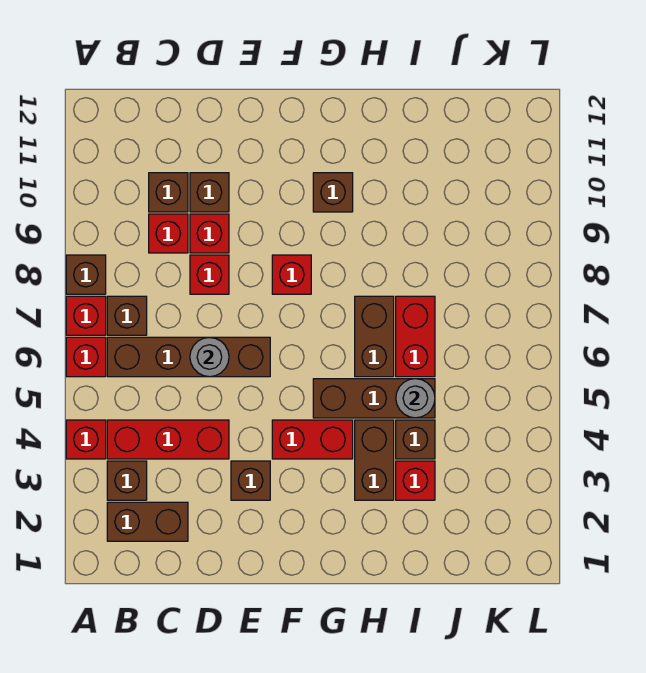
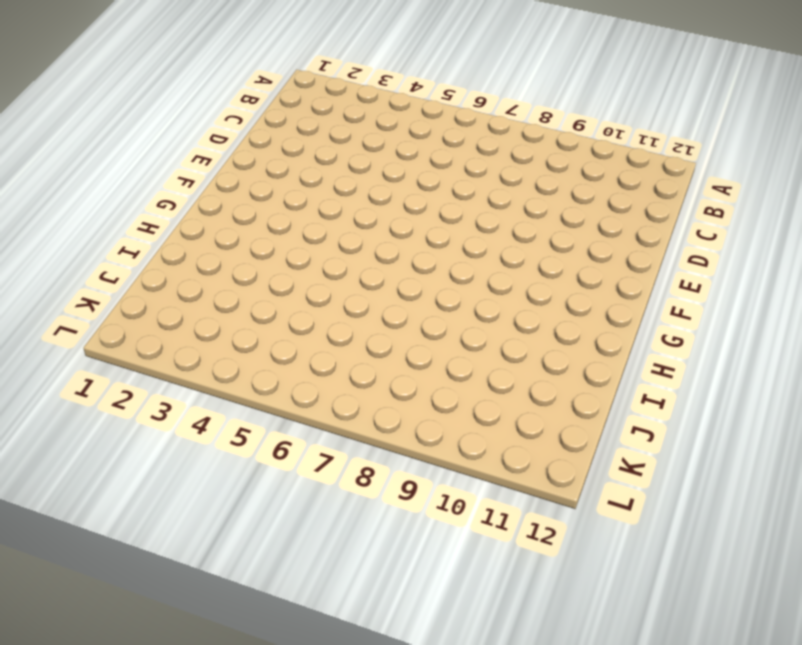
none -> red 1x1 brick [66,420,106,459]
none -> red 1x1 brick [66,337,106,377]
none -> red 1x1 brick [66,296,106,335]

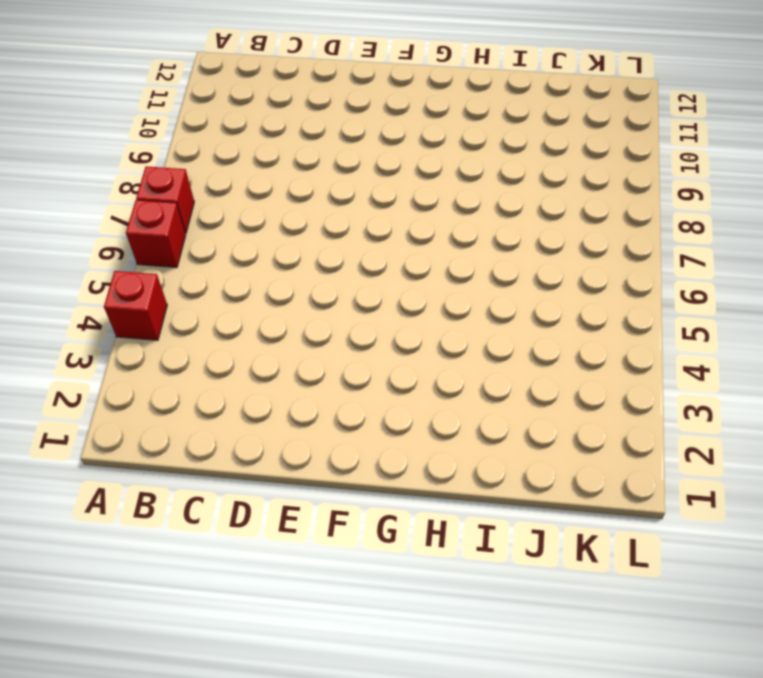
none -> brown 1x1 brick [66,255,106,294]
none -> brown 1x2 brick [107,502,188,541]
none -> brown 1x1 brick [107,461,147,500]

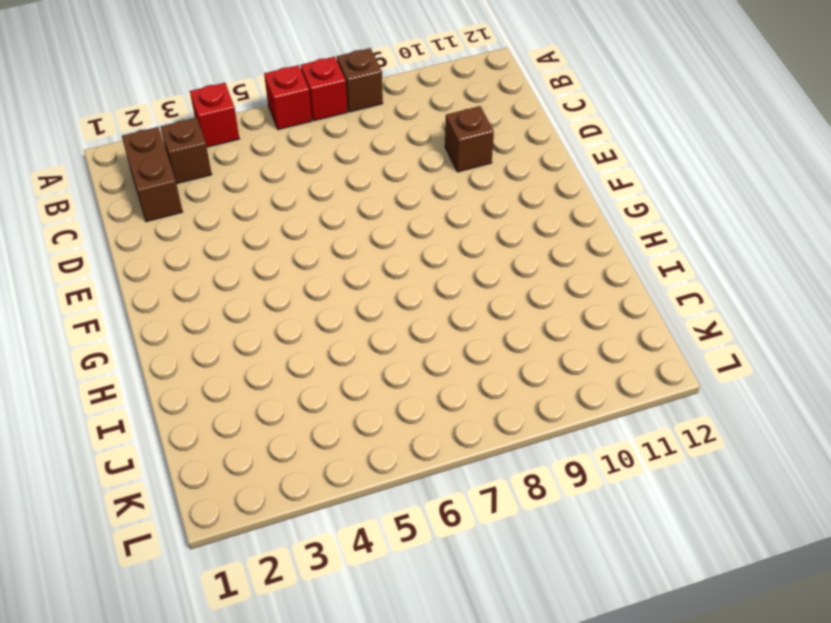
none -> red 1x3 brick [107,420,229,459]
none -> brown 1x4 brick [107,337,270,377]
none -> brown 1x1 brick [107,296,147,335]

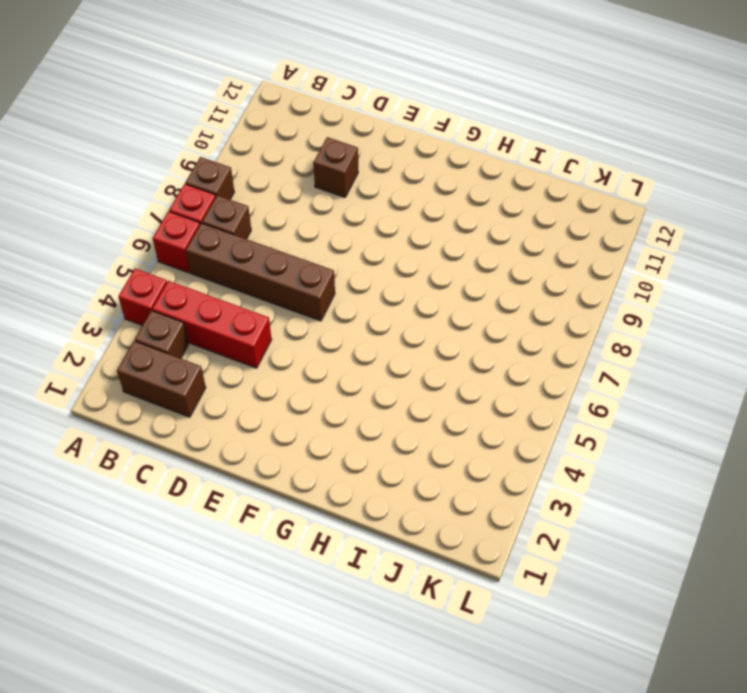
none -> red 1x1 brick [149,214,188,253]
none -> brown 1x1 brick [149,173,188,212]
none -> red 1x1 brick [190,255,229,294]

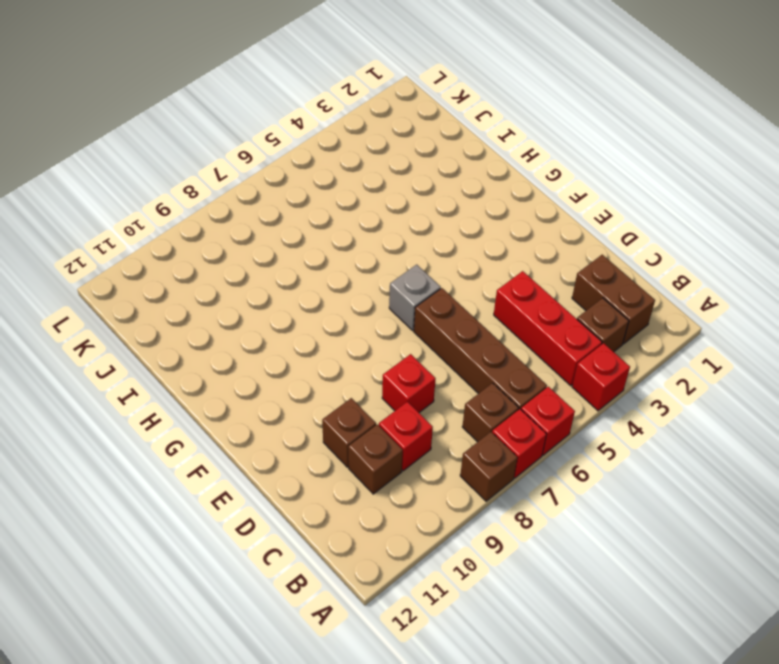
grey 1x1 brick [389,265,441,330] -> none
none -> red 1x1 brick [190,214,229,253]
none -> brown 1x1 brick [231,461,270,500]
none -> red 1x2 brick [272,420,353,459]

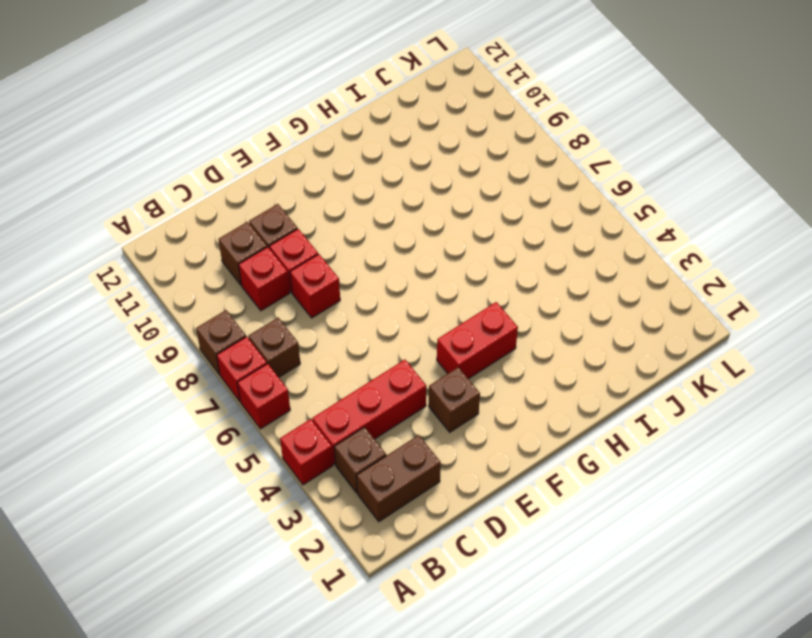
none -> brown 1x4 brick [107,337,270,377]
none -> red 1x1 brick [272,255,311,294]
none -> brown 1x3 brick [313,379,435,418]

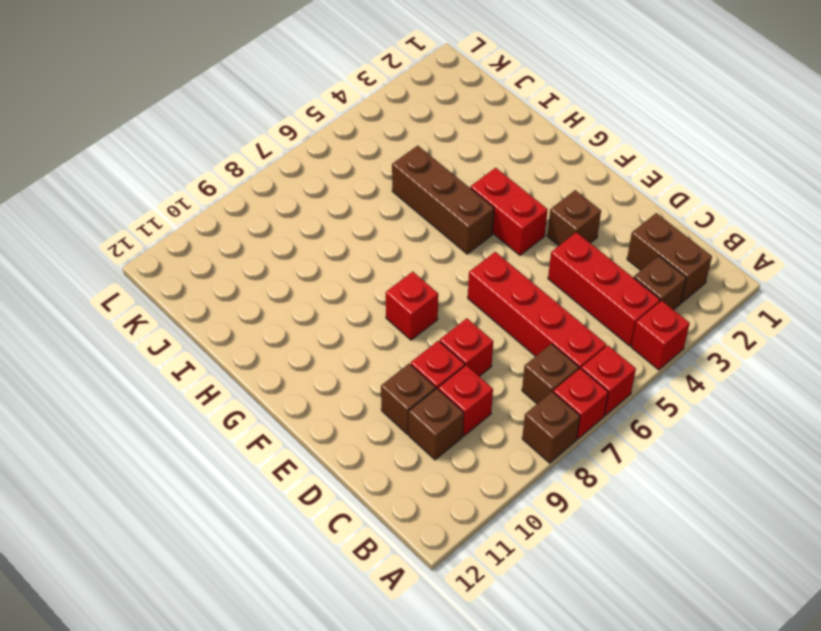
red 1x4 brick [468,252,606,369] -> brown 1x4 brick [107,337,270,377]
none -> brown 1x1 brick [313,173,353,212]
none -> brown 1x2 brick [355,420,394,500]
none -> brown 1x2 brick [355,296,394,377]

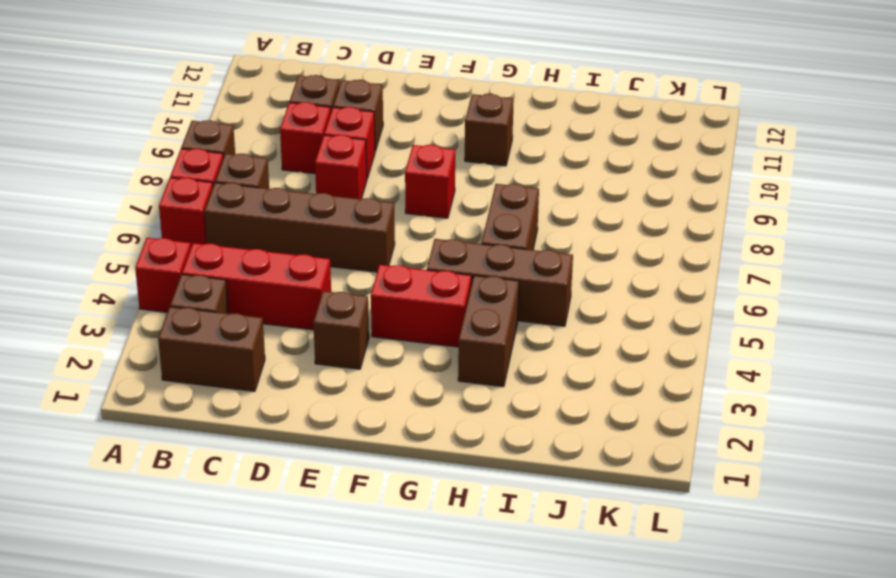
none -> red 1x1 brick [396,461,435,500]
none -> brown 1x1 brick [396,420,435,459]
none -> red 1x2 brick [396,296,435,377]

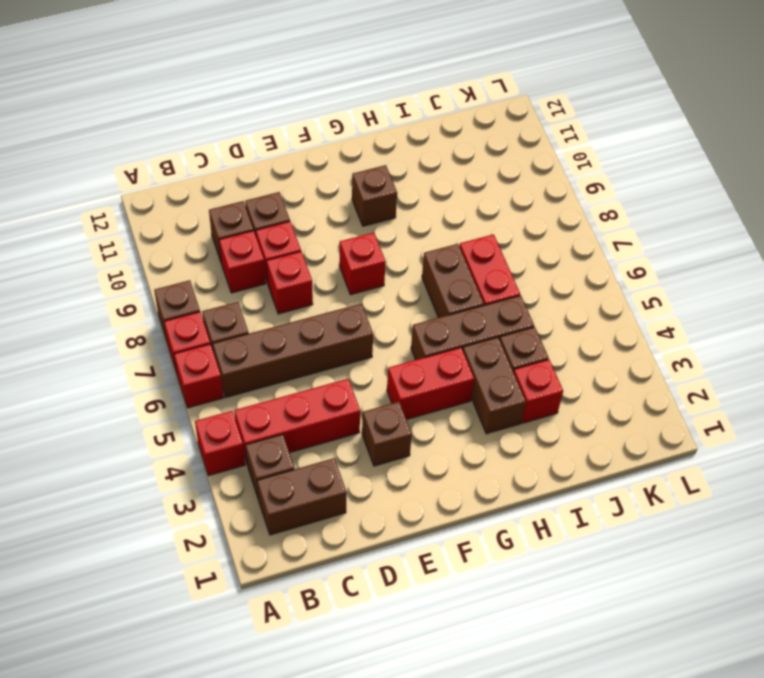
none -> grey 1x1 round brick [190,337,229,377]
none -> grey 1x1 round brick [396,379,435,418]

